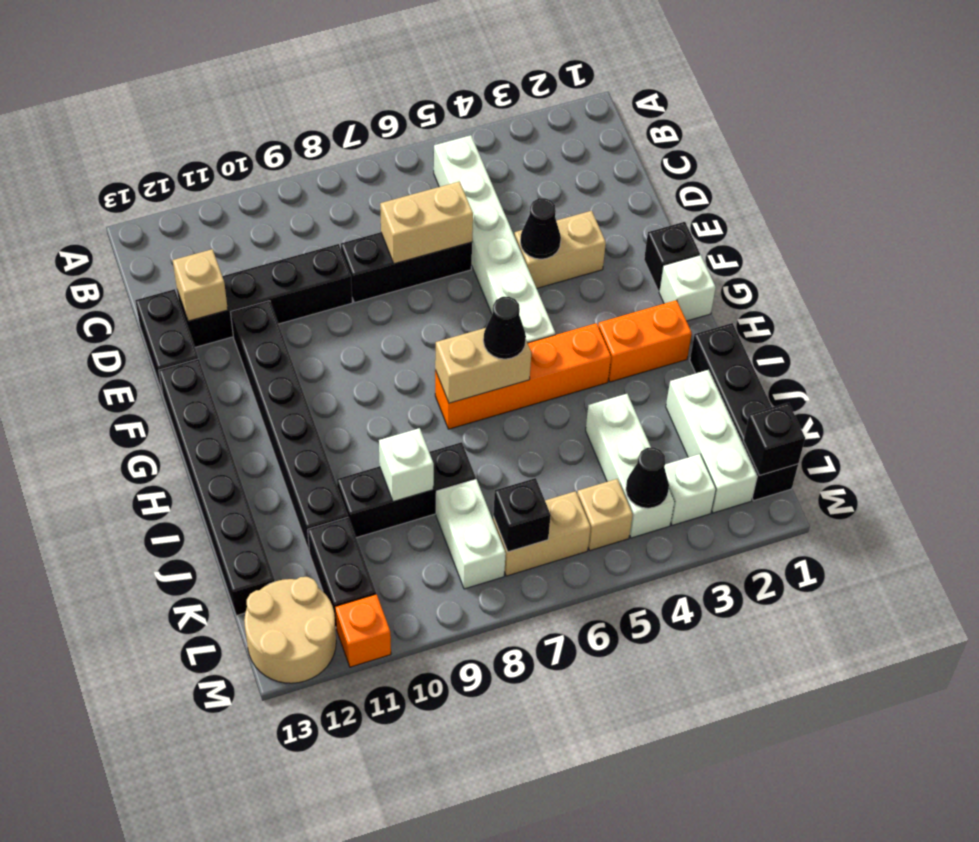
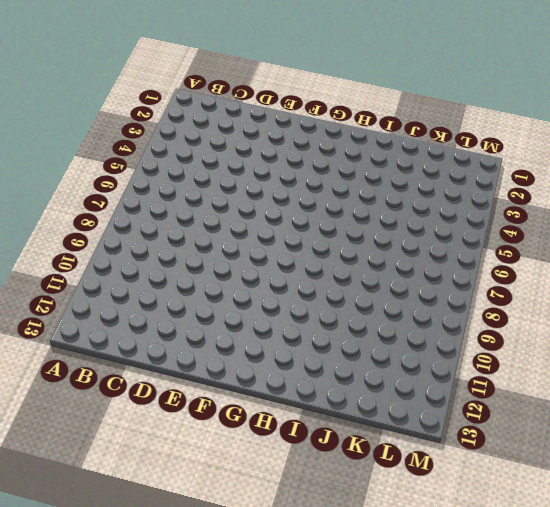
none -> white 1x6 brick [434,135,556,343]
none -> black 1x3 brick [341,232,472,303]
none -> black 1x4 brick [177,244,352,347]
none -> black 1x2 brick [135,289,198,391]

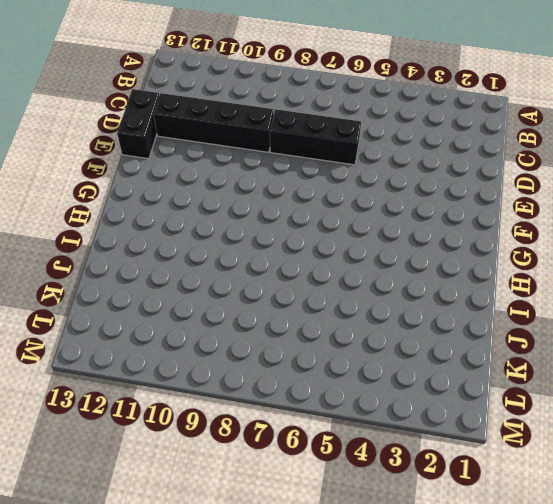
none -> white 1x6 brick [434,135,556,343]
none -> tan 1x2 brick [514,211,606,288]
none -> black 1x6 brick [231,301,348,550]
none -> black 1x1 brick [644,222,700,291]

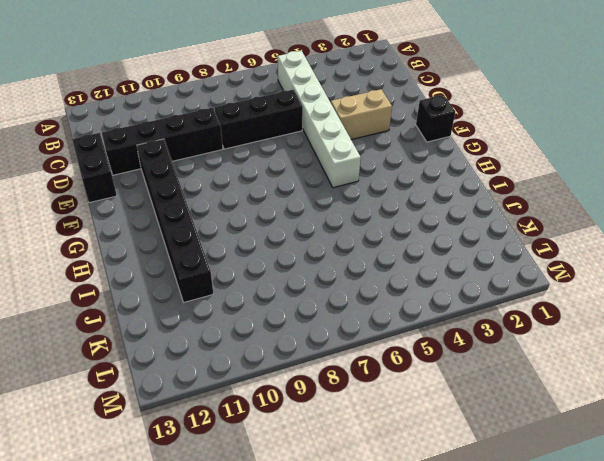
none -> black 1x6 brick [159,359,275,616]
none -> white 1x1 brick [659,255,716,321]
none -> orange 1x2 brick [598,300,692,382]
none -> orange 1x4 brick [435,323,611,429]

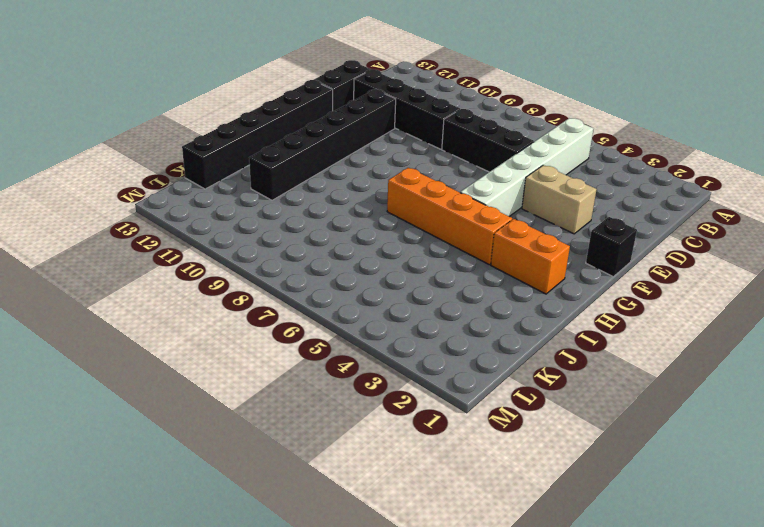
none -> white 1x1 brick [659,255,716,321]
none -> black 1x4 brick [690,323,798,500]
none -> white 1x3 brick [666,370,757,513]
none -> white 1x3 brick [586,394,674,538]

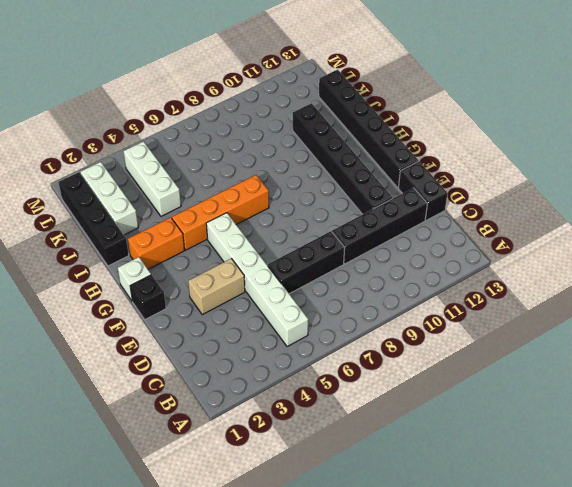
none -> black 1x3 brick [337,442,476,538]
none -> white 1x2 brick [436,479,506,589]
none -> black 1x2 brick [308,517,376,627]
none -> white 1x1 brick [664,454,716,525]

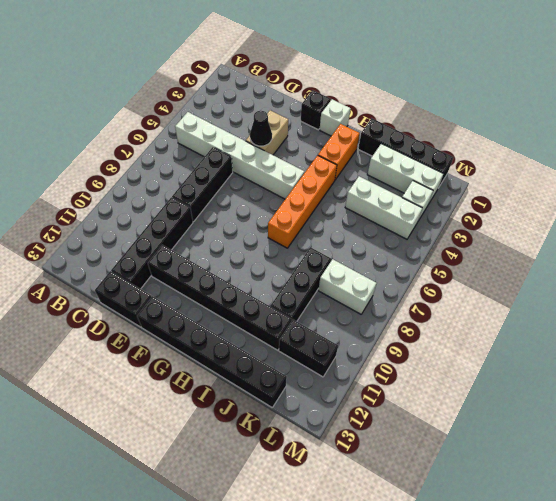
none -> tan 1x1 brick [577,479,633,550]
none -> tan 1x2 brick [493,491,591,576]
none -> tan 2x2 round brick [244,577,336,683]
none -> orange 1x1 brick [335,594,391,667]

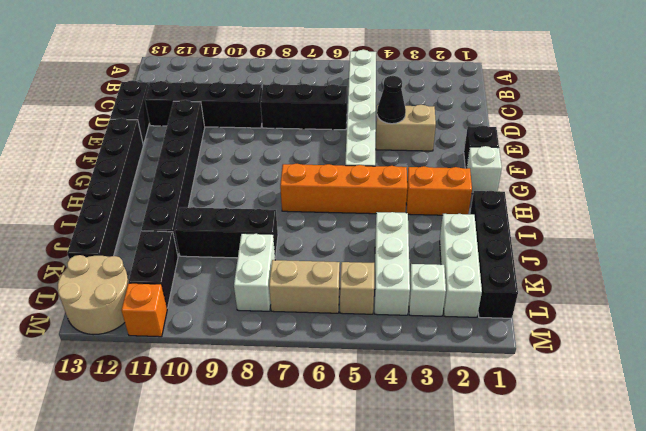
none -> tan 1x2 brick [380,182,473,264]
none -> tan 1x1 brick [173,249,228,321]
none -> tan 1x2 brick [435,328,531,403]
none -> white 1x1 brick [379,428,434,502]

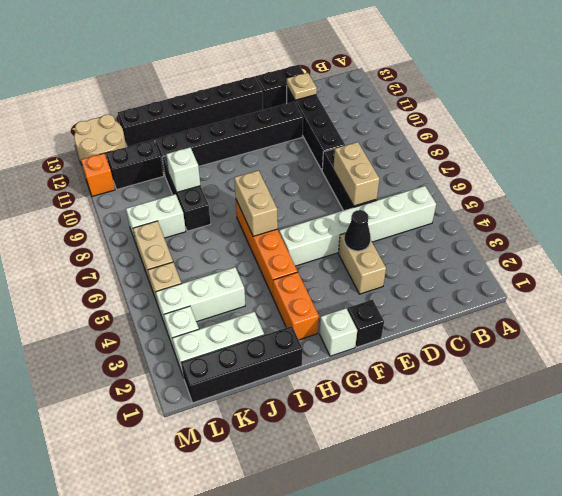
tan 1x1 plate [287,73,317,100] -> tan 1x1 brick [173,249,228,321]
none -> black 1x1 brick [743,403,805,476]
none -> black 1x1 cone [626,447,669,508]
none -> black 1x1 brick [493,478,551,552]
none -> black 1x1 cone [483,297,526,359]

